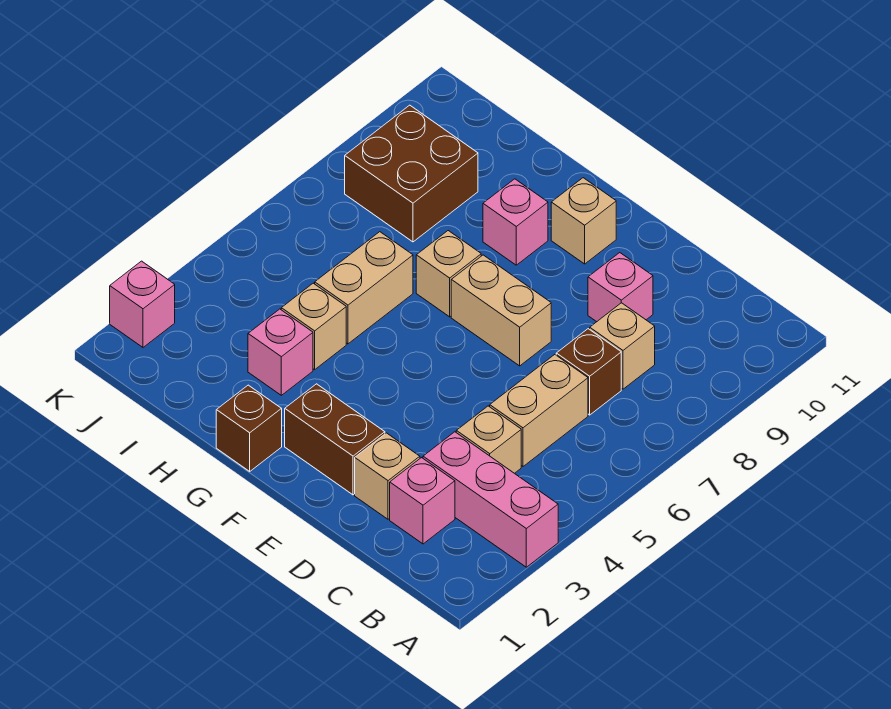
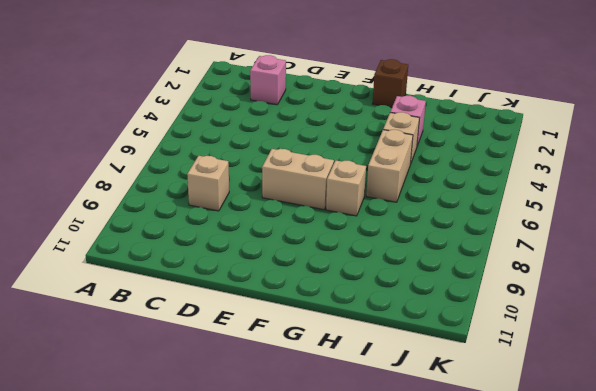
none -> pink 1x3 brick [423,432,558,567]
none -> tan 1x1 brick [456,406,521,473]
none -> tan 1x2 brick [490,355,588,466]

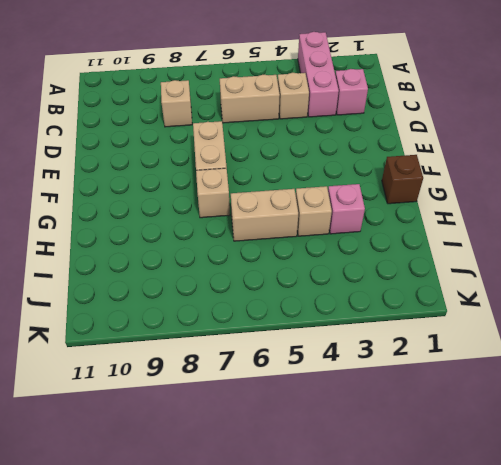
none -> brown 1x1 brick [556,329,621,415]
none -> tan 1x1 brick [355,433,420,519]
none -> pink 1x1 brick [588,253,653,322]

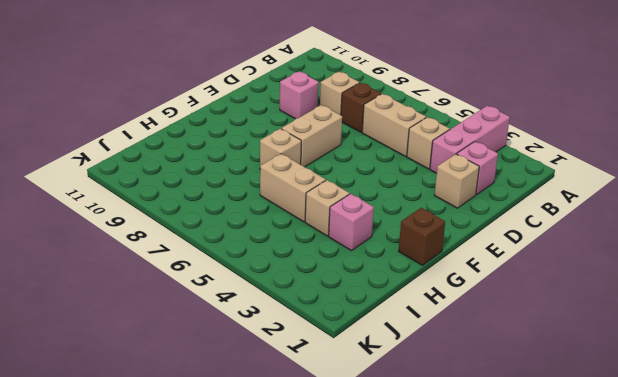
none -> brown 1x2 brick [285,384,385,495]
none -> tan 1x1 brick [551,178,616,264]
none -> pink 1x1 brick [483,179,548,265]

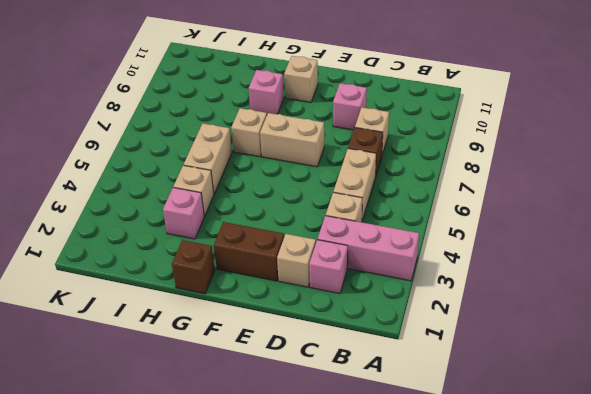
none -> brown 2x2 brick [345,105,478,242]
none -> pink 1x1 brick [110,261,175,347]

